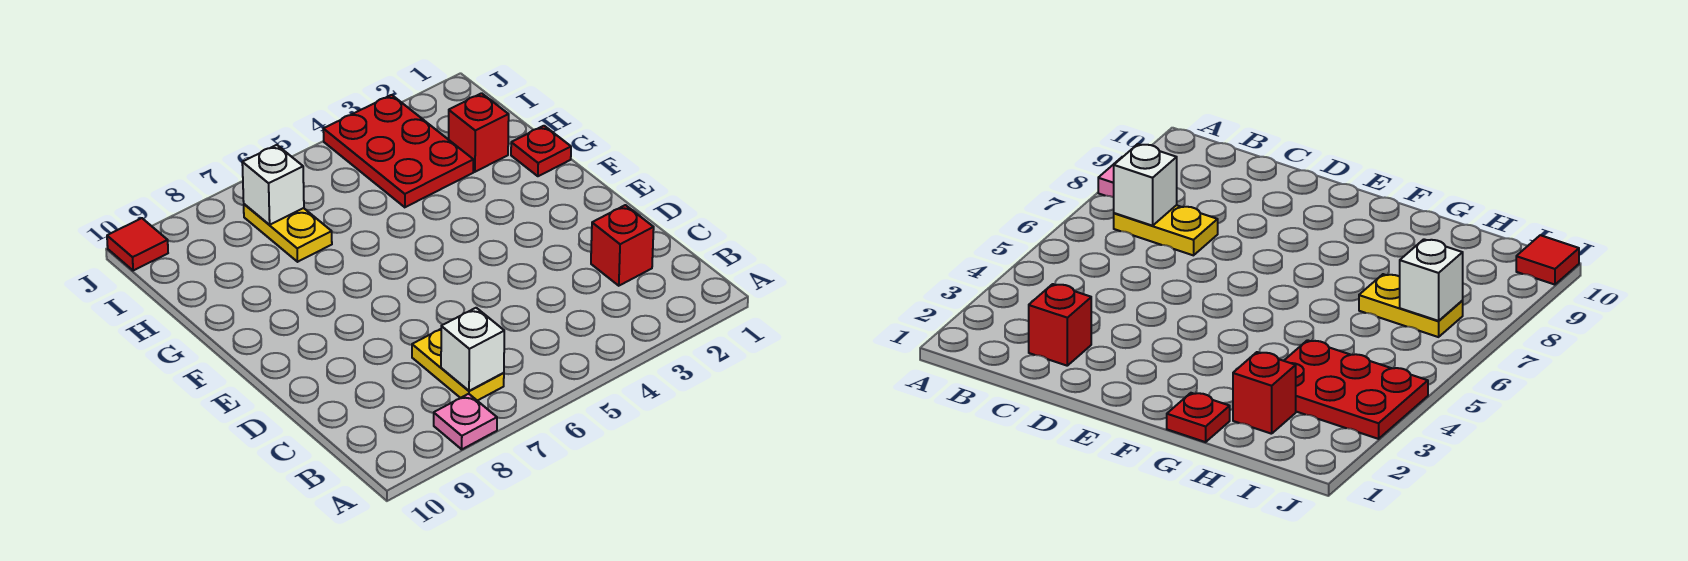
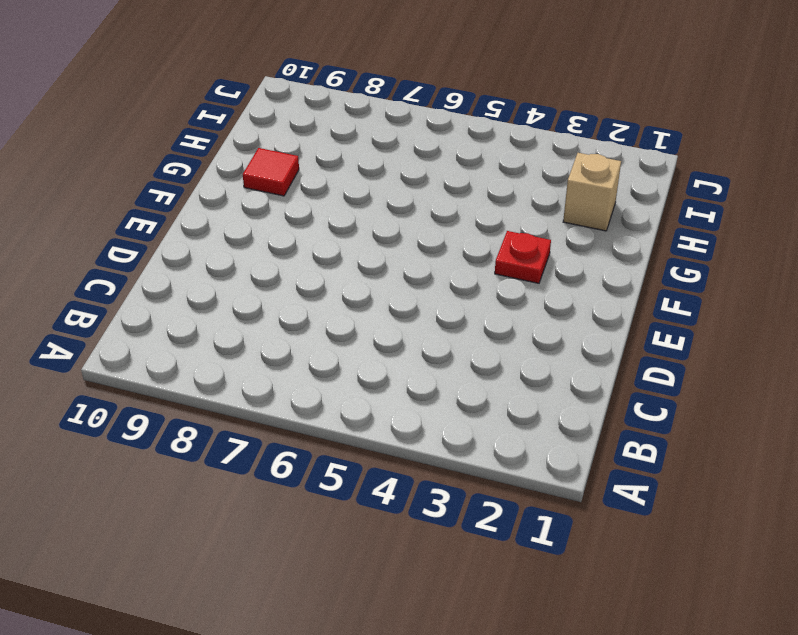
red 1x1 plate [495,231,551,283] -> red 1x1 plate moved to [511,126,571,176]
red 1x1 tile [243,148,299,196] -> red 1x1 tile moved to [107,218,168,271]
tan 1x1 brick [563,153,621,231] -> red 1x1 brick [448,93,509,172]
none -> pink 1x1 plate [434,394,497,449]
none -> yellow 1x2 plate [412,329,504,401]

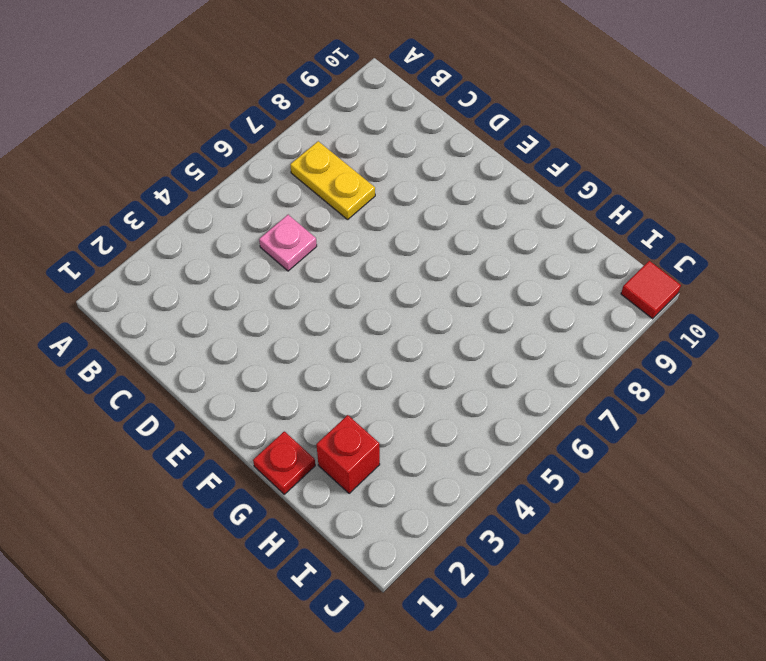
pink 1x1 plate [259,215,317,271] -> pink 1x1 plate moved to [434,394,497,449]
none -> red 1x1 brick [591,205,654,286]
none -> red 2x3 plate [323,95,473,207]

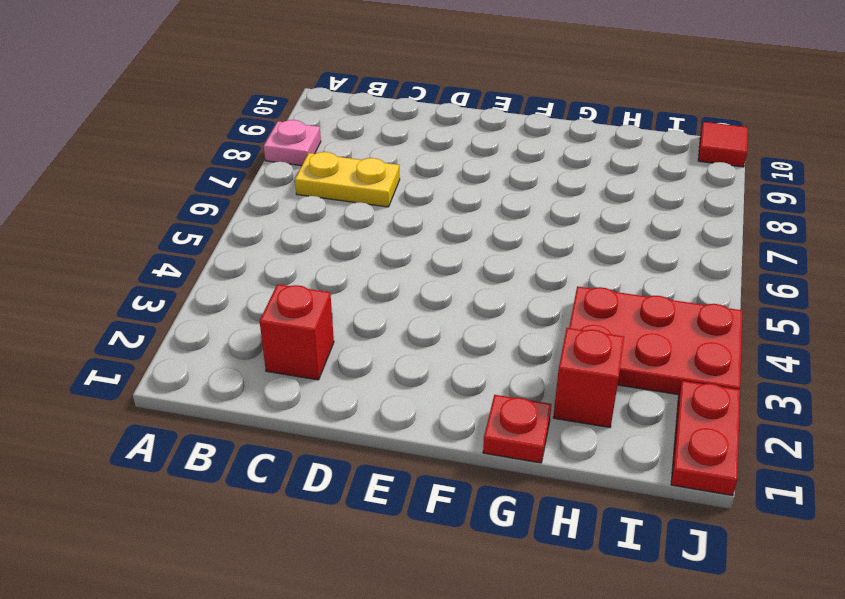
red 1x2 plate [671,381,740,496] -> none
none -> yellow 1x2 plate [244,204,332,262]
none -> white 1x1 brick [441,308,504,391]

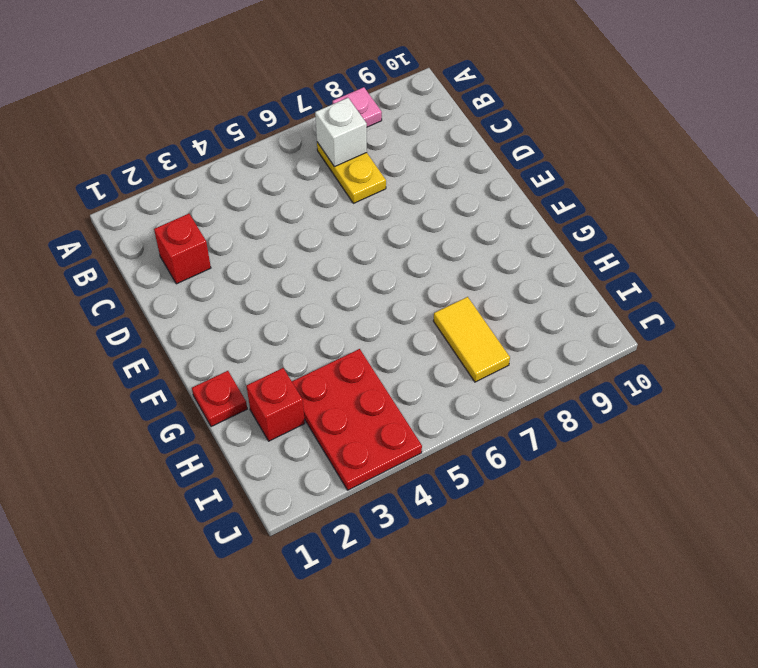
yellow 1x2 tile [433,297,510,382] -> yellow 1x2 plate [244,204,332,262]
none -> red 1x1 tile [107,218,168,271]
none -> white 1x1 brick [242,145,304,225]

